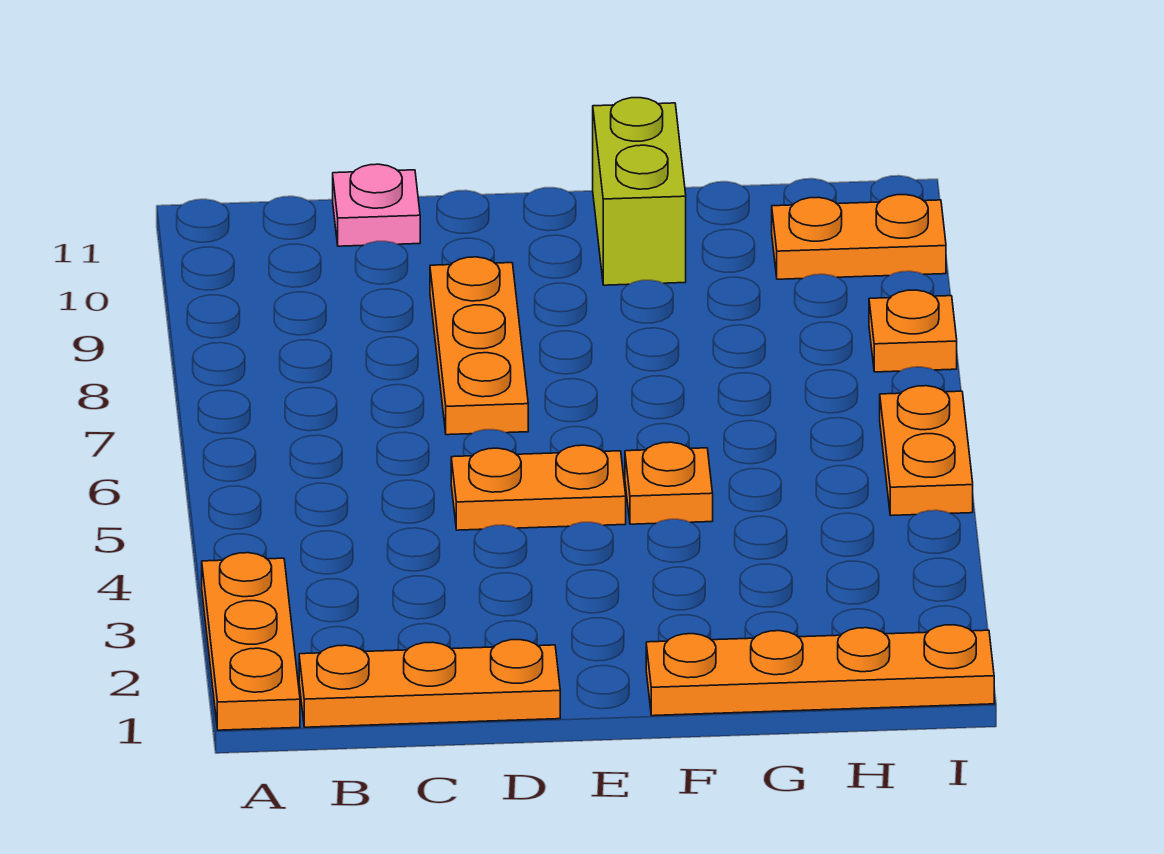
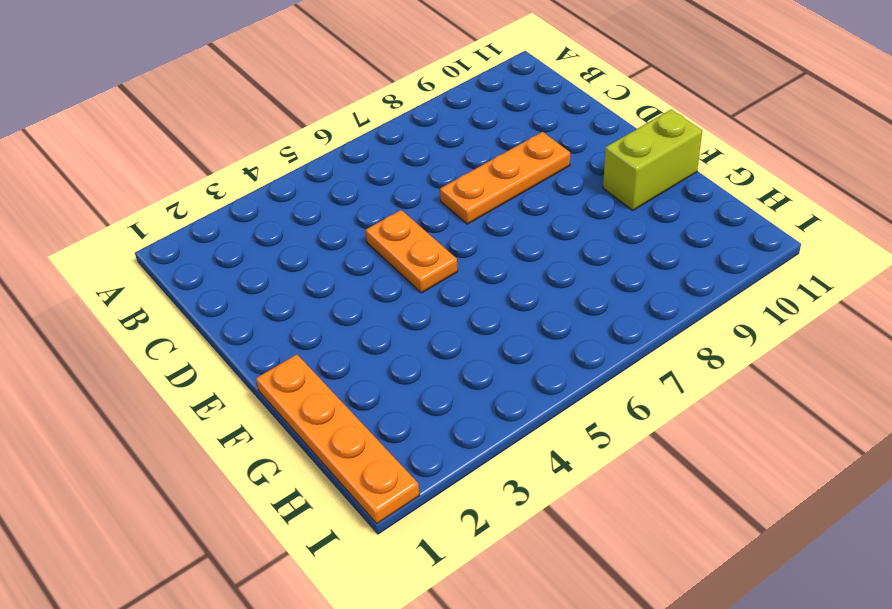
none -> orange 1x3 plate [202,553,300,730]
none -> orange 1x3 plate [299,640,560,727]

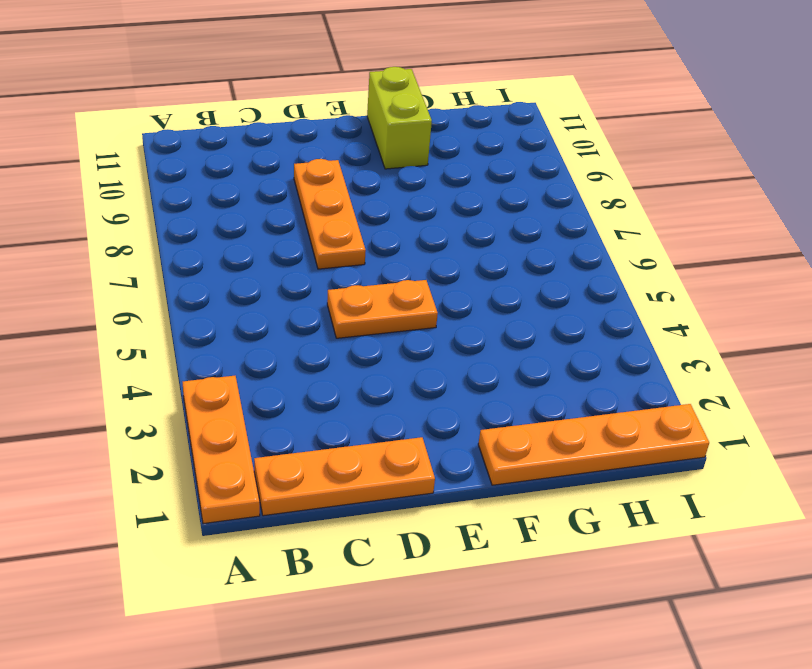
none -> pink 1x1 plate [333,164,420,246]
none -> orange 1x1 plate [625,442,713,524]

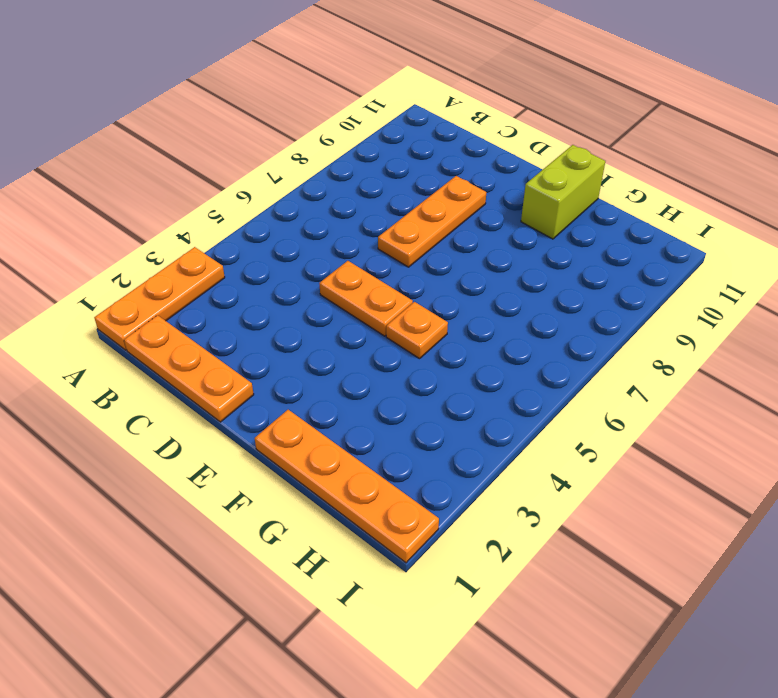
none -> pink 1x1 plate [333,164,420,246]
none -> orange 1x2 plate [772,195,946,279]

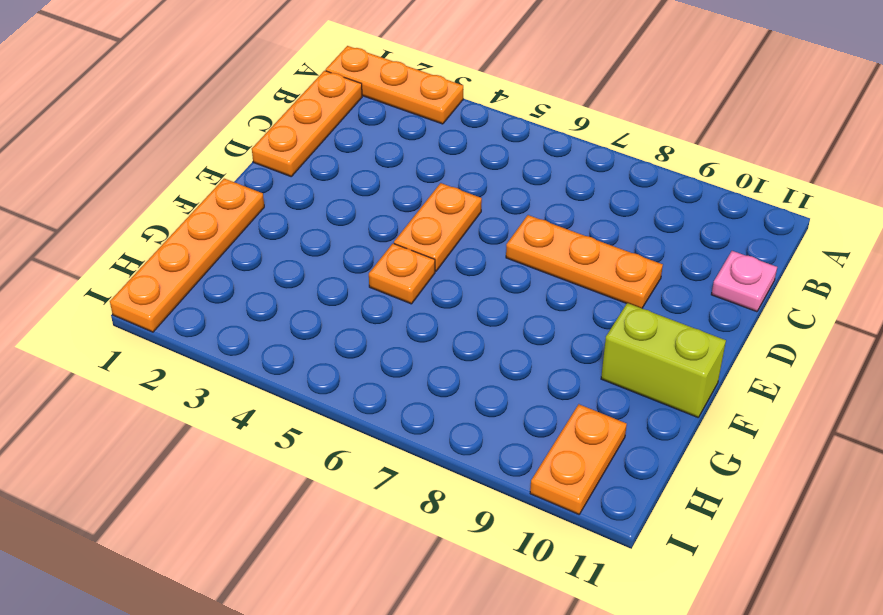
none -> orange 1x2 plate [880,386,973,515]
none -> orange 1x1 plate [869,290,957,372]

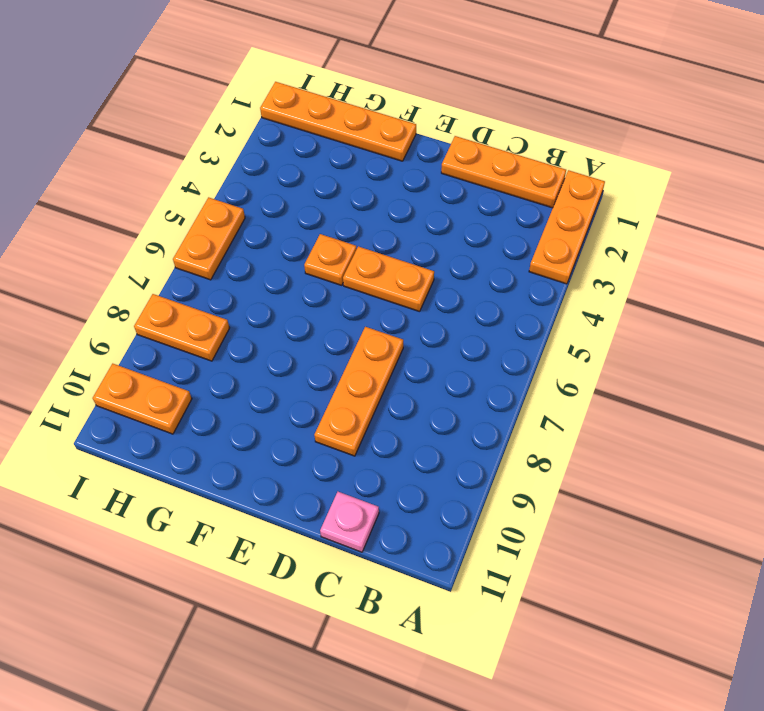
orange 1x2 plate [134,294,229,361] -> orange 1x1 plate [869,290,957,372]
none -> lime 1x2 brick [593,98,686,285]

